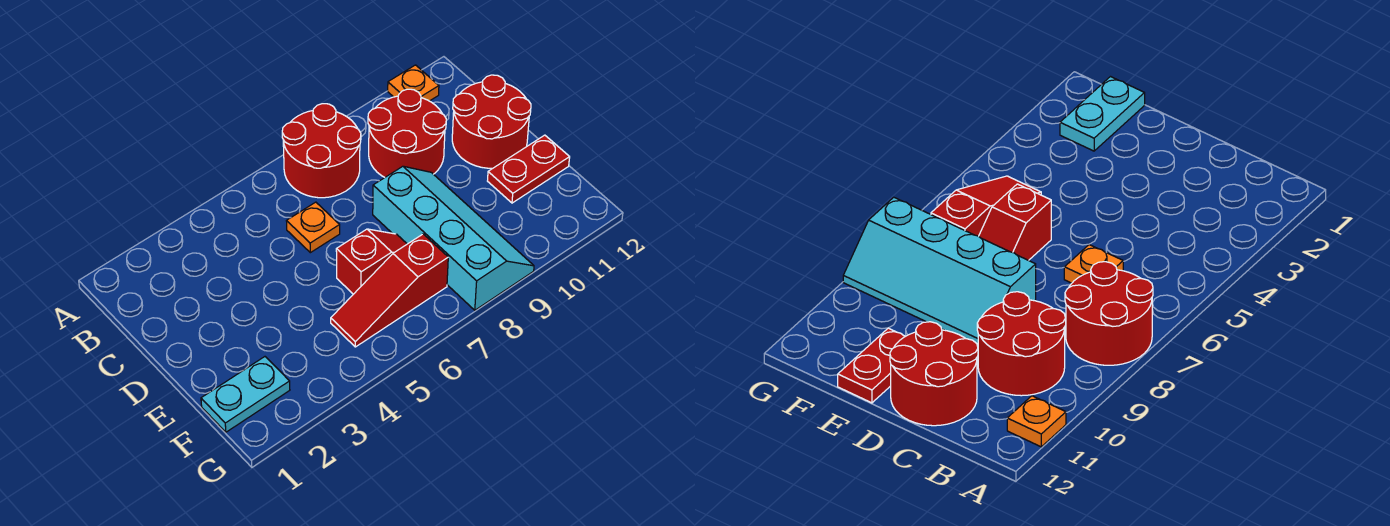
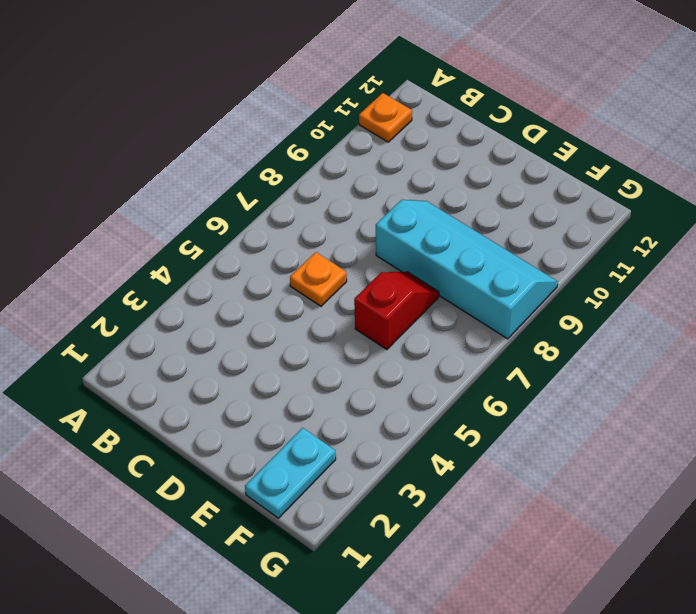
none -> red 2x2 round brick [282,104,361,198]
none -> red 2x2 round brick [368,89,446,178]

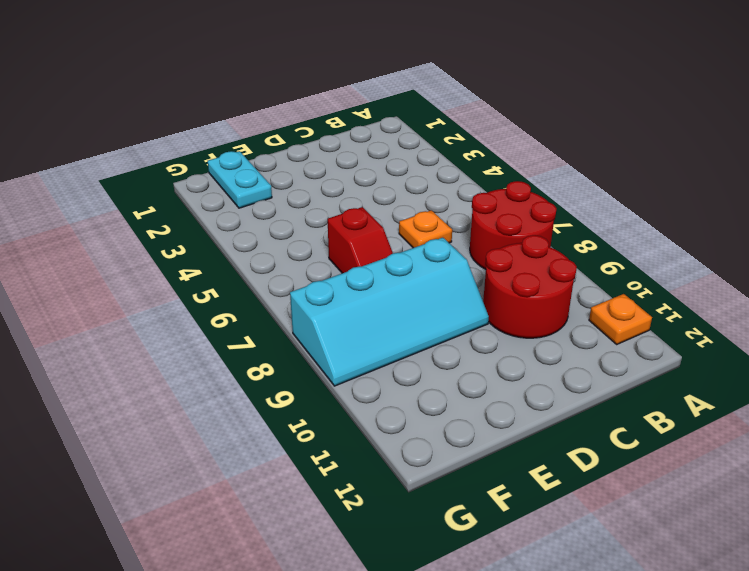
none -> red 2x2 round brick [452,75,531,168]
none -> red 1x2 plate [488,135,570,203]

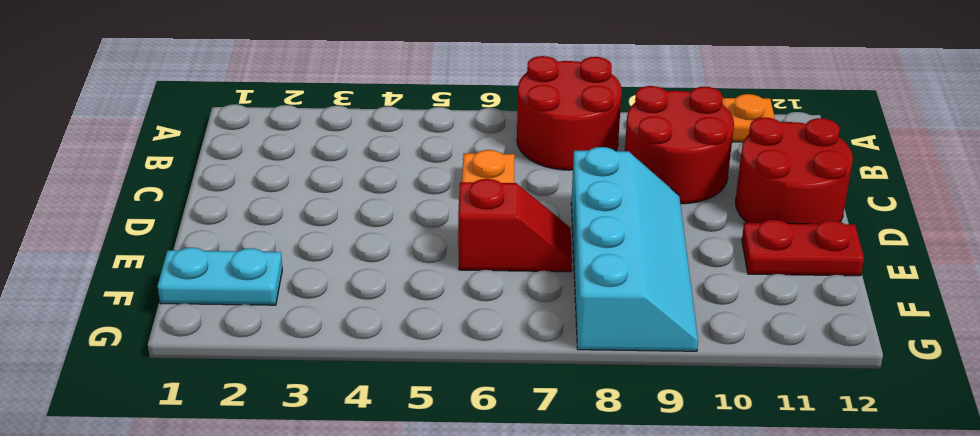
none -> red 1x3 slope [331,234,448,347]

